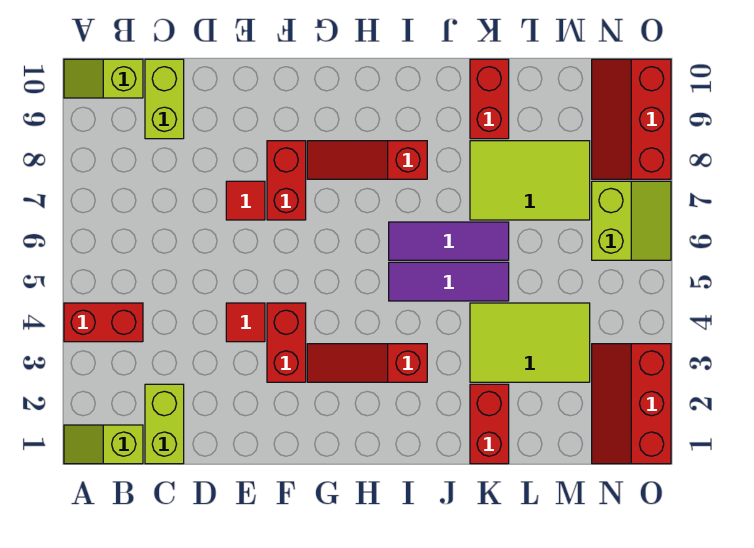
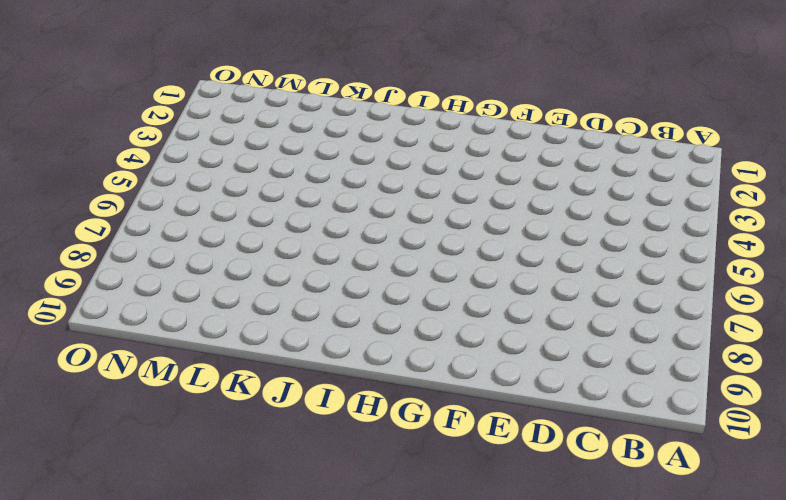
none -> lime 1x2 slope [64,425,143,464]
none -> red 1x2 brick [64,303,143,342]
none -> lime 1x2 slope [64,59,143,98]

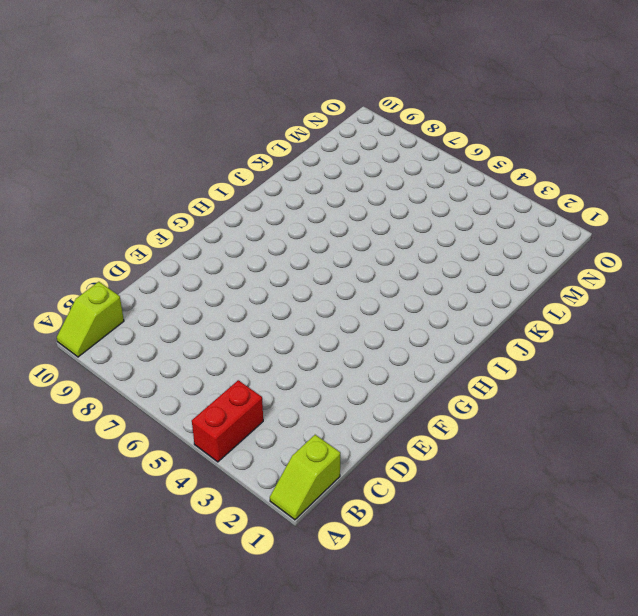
none -> lime 1x2 brick [145,384,184,464]
none -> lime 1x2 brick [145,59,184,139]
none -> red 1x1 tile [226,303,265,342]

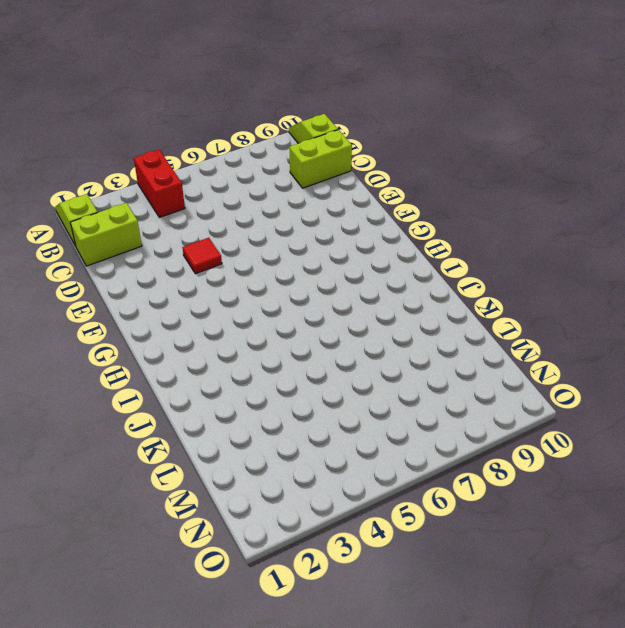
none -> red 1x1 tile [226,181,265,220]
none -> red 1x2 brick [267,303,306,382]
none -> red 1x2 brick [267,141,306,220]

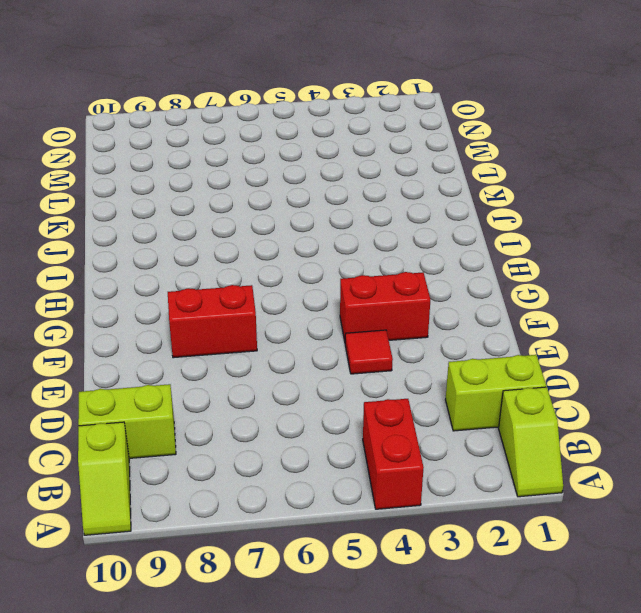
none -> red 1x1 tile [226,181,265,220]
none -> red 1x3 slope [307,344,427,382]
none -> red 1x3 slope [307,141,427,179]

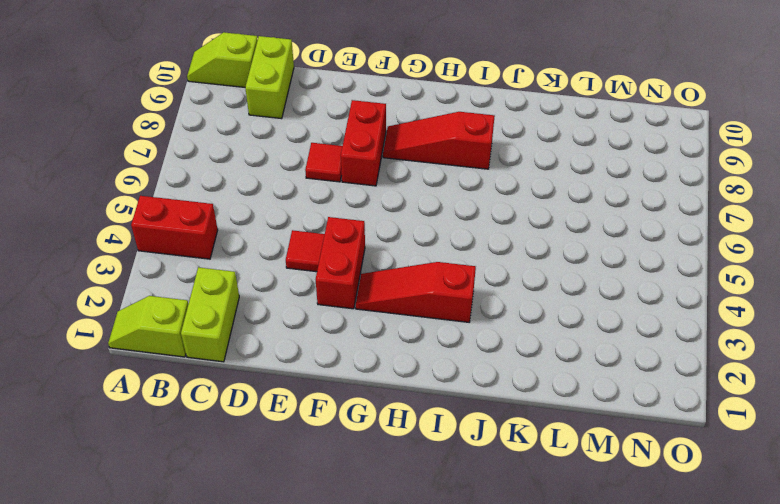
none -> purple 1x3 tile [389,262,509,301]
none -> purple 1x3 tile [389,222,509,260]
none -> red 1x2 brick [470,384,509,464]

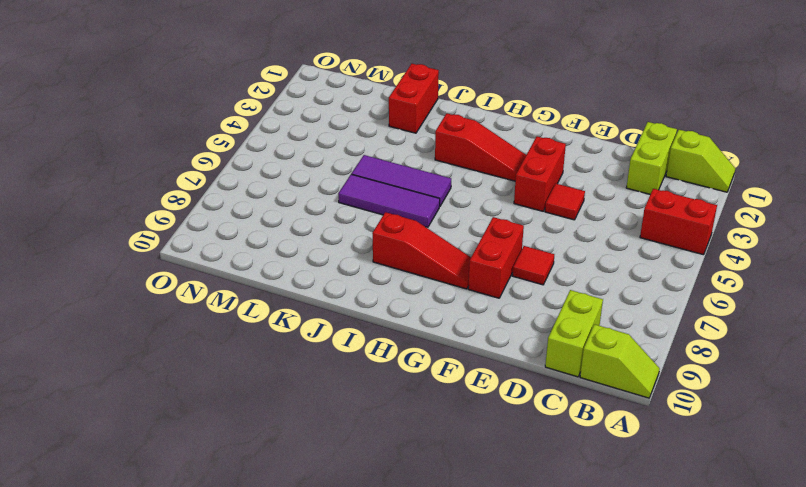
none -> lime 2x3 tile [470,303,590,382]
none -> lime 2x3 tile [470,141,590,220]
none -> red 1x2 brick [470,59,509,139]

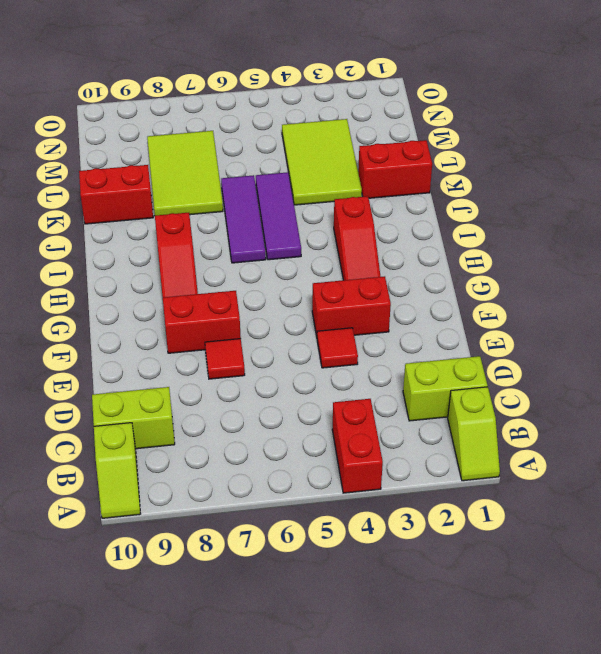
none -> red 2x3 slope [592,344,671,464]
none -> lime 2x2 slope [592,181,671,260]
none -> red 2x3 slope [592,59,671,179]

